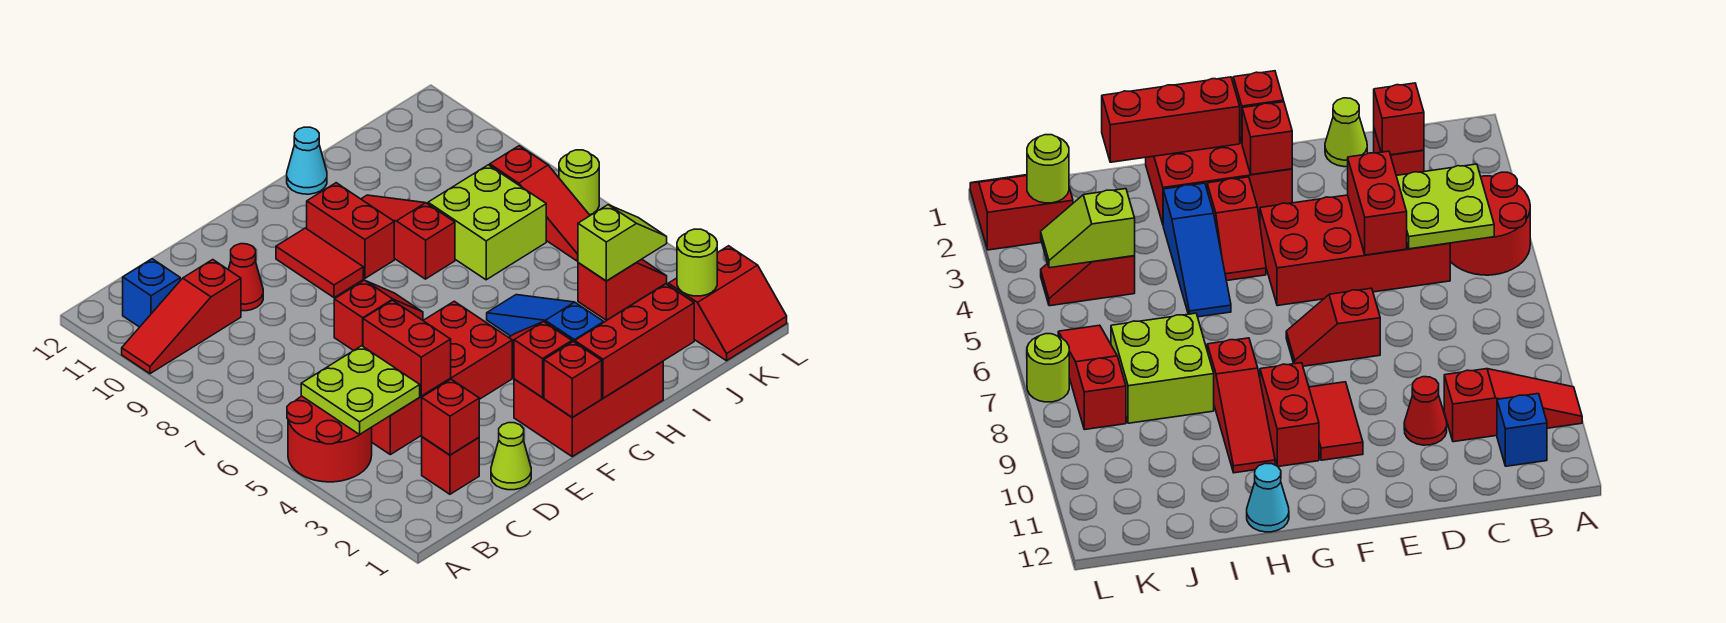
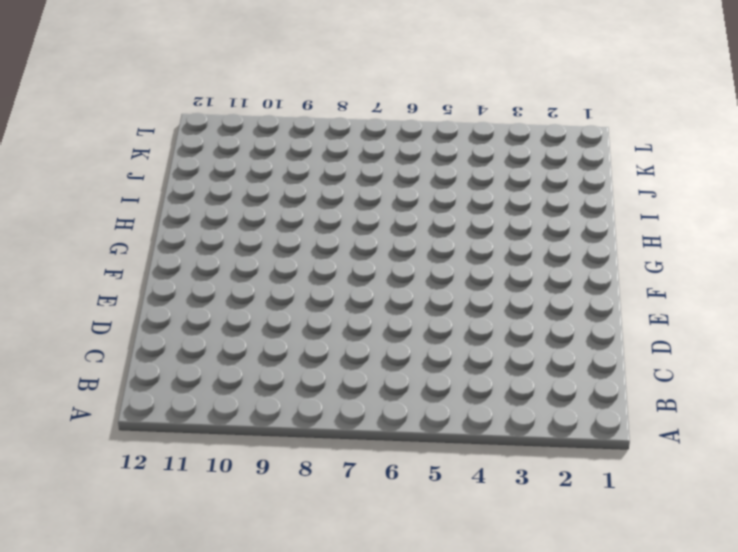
none -> red 2x2 round brick [287,396,372,482]
none -> red 1x3 slope [122,260,241,374]
none -> blue 1x1 brick [123,259,180,327]

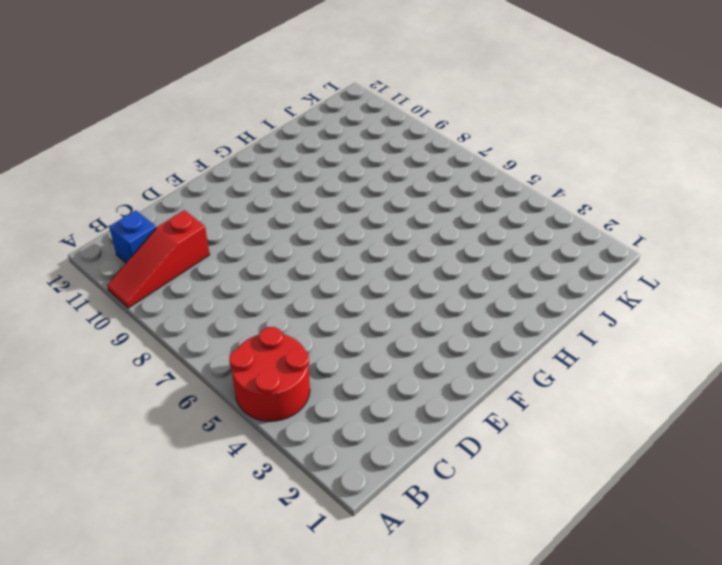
none -> red 1x1 brick [422,437,479,494]
none -> red 2x4 brick [372,301,512,455]
none -> lime 1x1 cone [491,423,531,490]

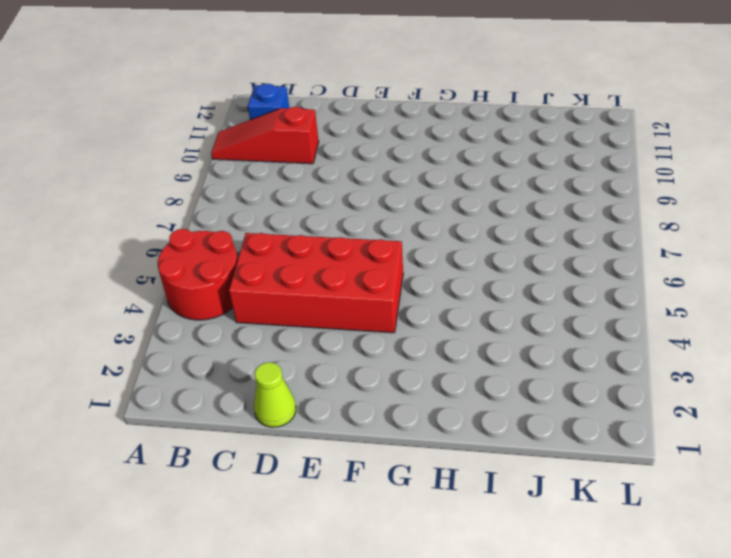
none -> red 1x1 brick [422,437,479,494]
none -> red 1x1 cone [228,244,263,311]
none -> red 1x2 slope [334,280,423,351]

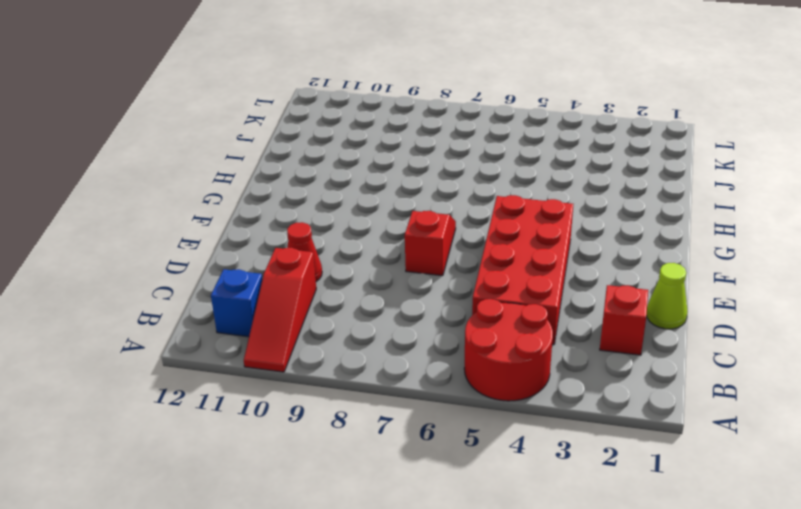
none -> red 2x3 brick [514,362,663,457]
none -> red 1x2 tile [276,228,363,298]
none -> red 1x2 slope [1207,177,1266,281]

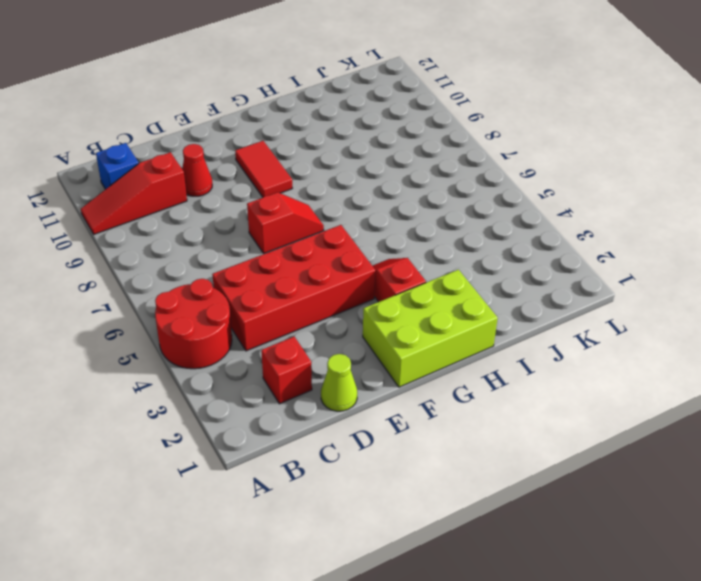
lime 2x3 brick [363,270,498,387] -> red 2x3 brick [514,362,663,457]
none -> red 1x2 brick [306,183,394,278]
none -> blue 1x3 slope [487,295,604,342]
none -> red 1x3 slope [361,195,455,279]

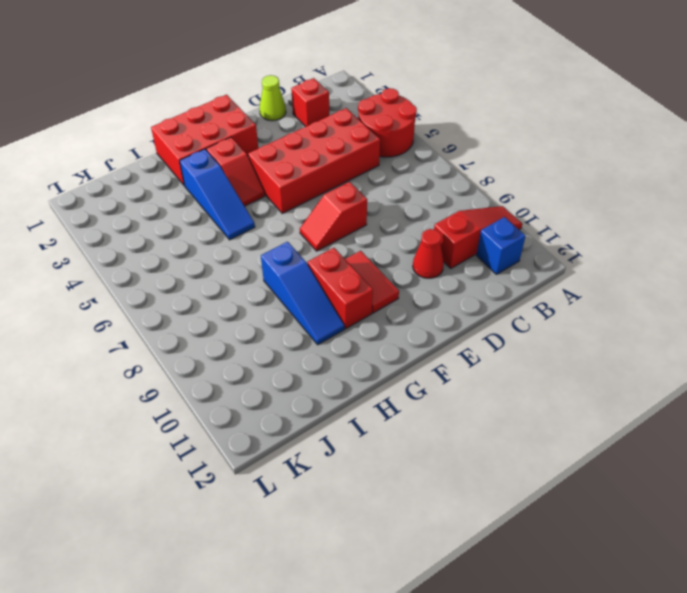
blue 1x3 slope [261,242,344,345] -> red 1x3 slope [361,195,455,279]
none -> cyan 1x1 cone [287,127,327,194]
none -> lime 2x2 brick [428,165,546,280]
none -> red 1x2 slope [578,259,667,320]

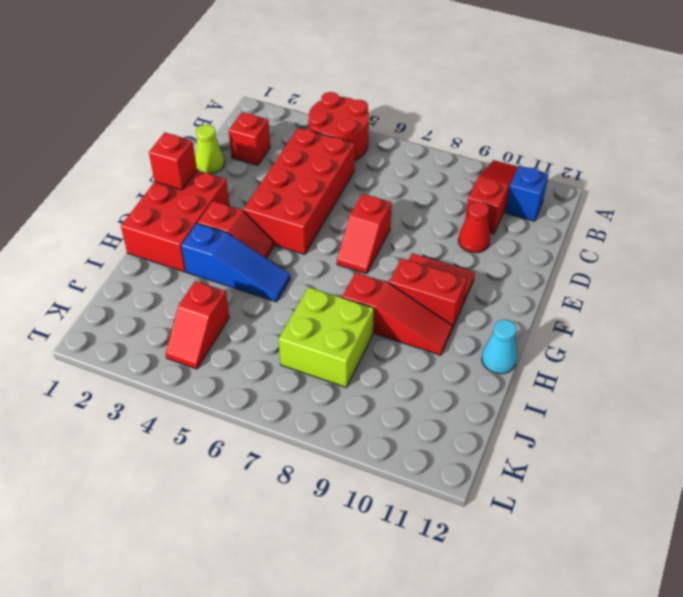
none -> red 2x2 slope [668,246,787,361]
none -> red 1x3 slope [490,146,590,261]
none -> lime 1x1 round brick [559,150,599,215]

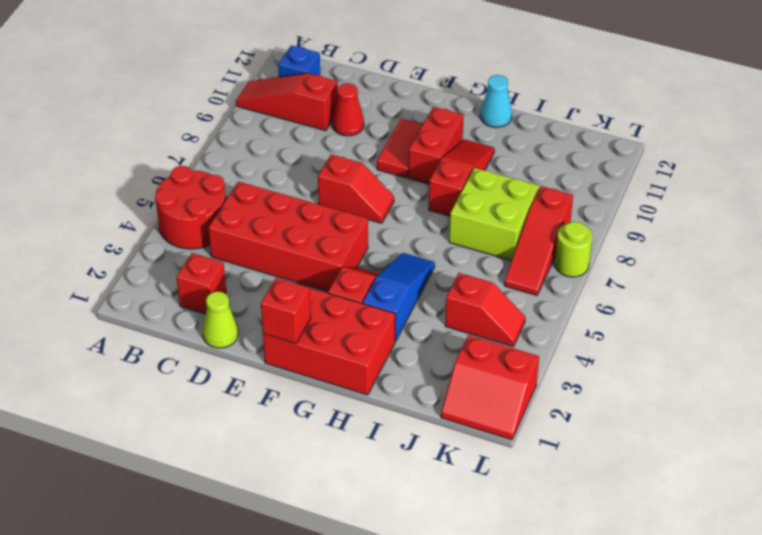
none -> lime 2x2 plate [301,346,420,434]
none -> red 1x1 brick [422,379,479,455]
none -> red 1x2 brick [363,300,451,396]

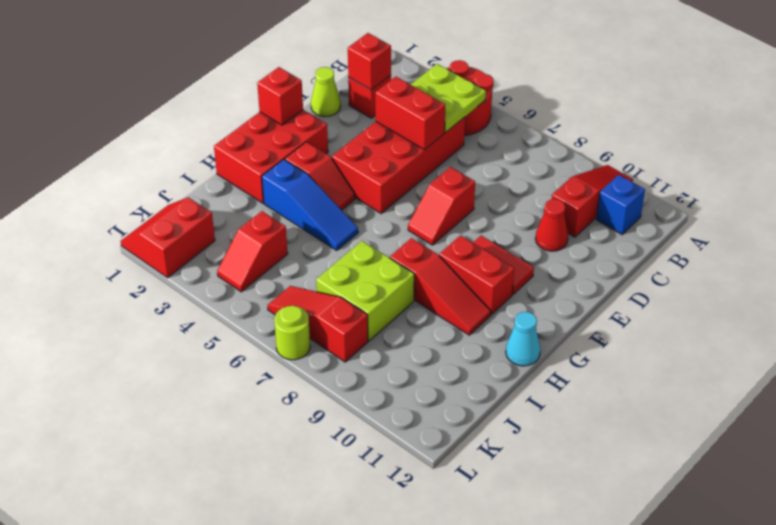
none -> red 1x1 brick [514,322,572,397]
none -> red 1x3 brick [574,284,694,398]
none -> lime 1x2 slope [578,205,667,281]

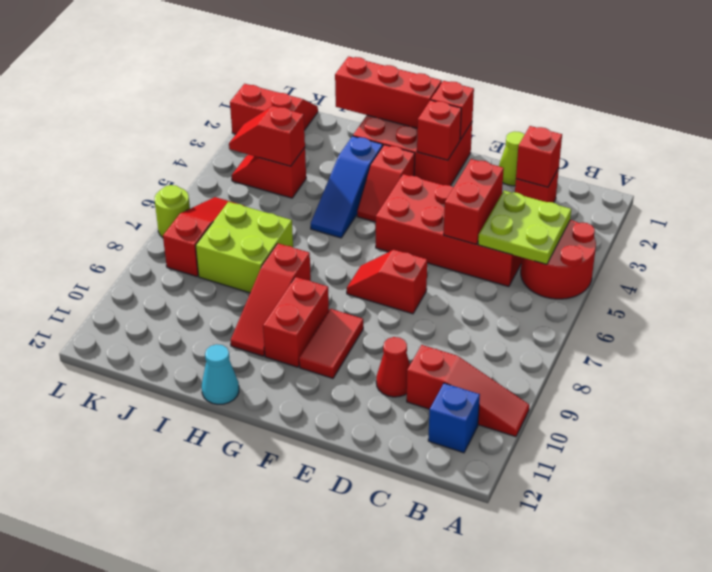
red 1x2 slope [229,106,305,166] -> lime 1x2 slope [578,205,667,281]
none -> lime 1x1 round brick [677,229,717,296]

